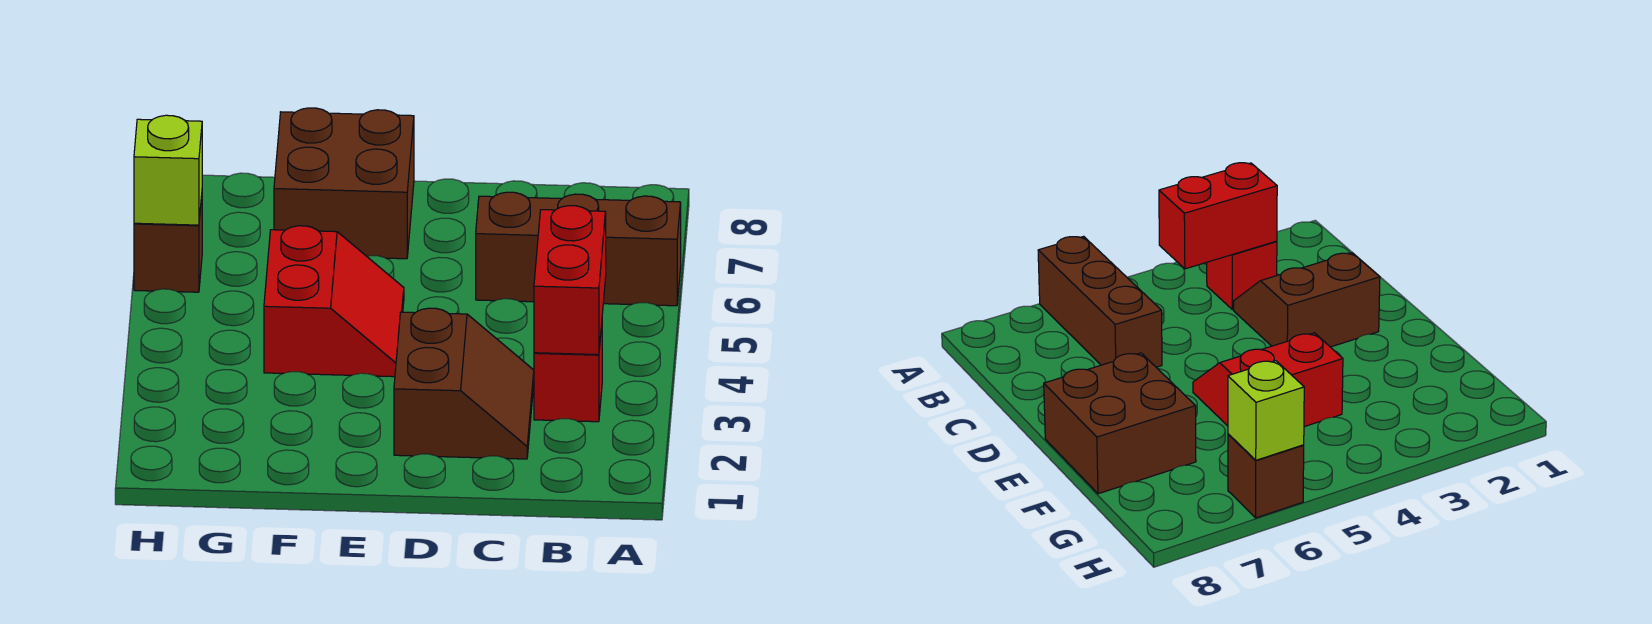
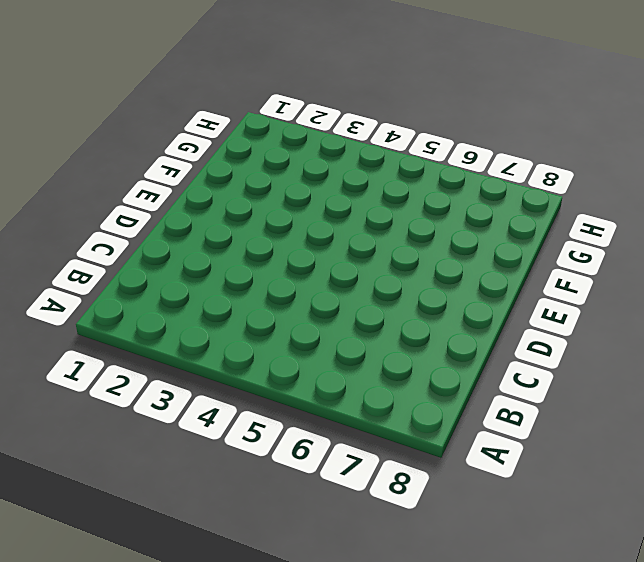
none -> brown 1x3 brick [476,192,681,306]
none -> red 1x1 brick [534,325,602,422]

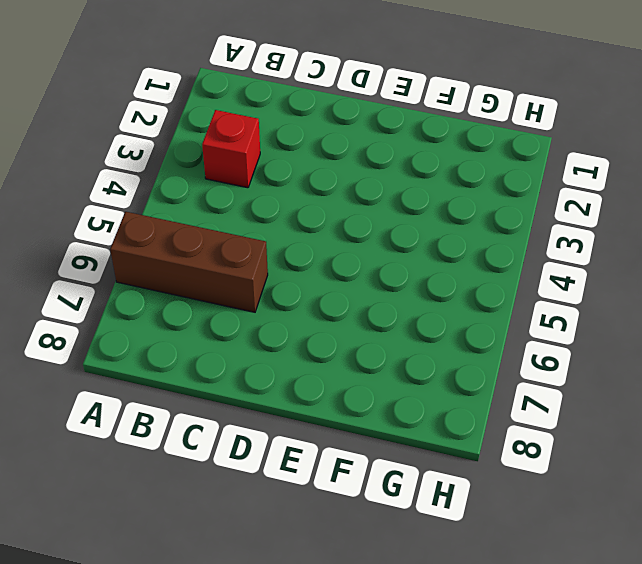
none -> brown 2x2 slope [394,308,534,459]
none -> red 2x2 slope [264,226,404,377]

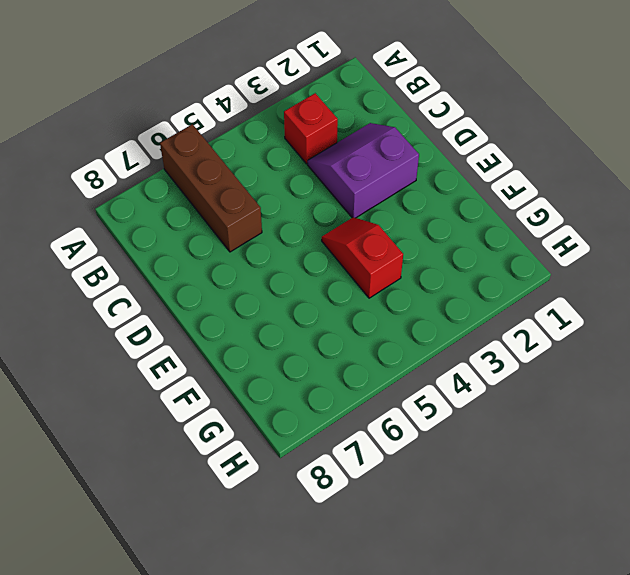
purple 2x2 slope [308,123,419,218] -> brown 2x2 slope [394,308,534,459]
red 1x2 slope [322,217,403,298] -> red 2x2 slope [264,226,404,377]
none -> brown 2x2 brick [274,108,414,259]
none -> brown 1x1 brick [134,196,202,292]

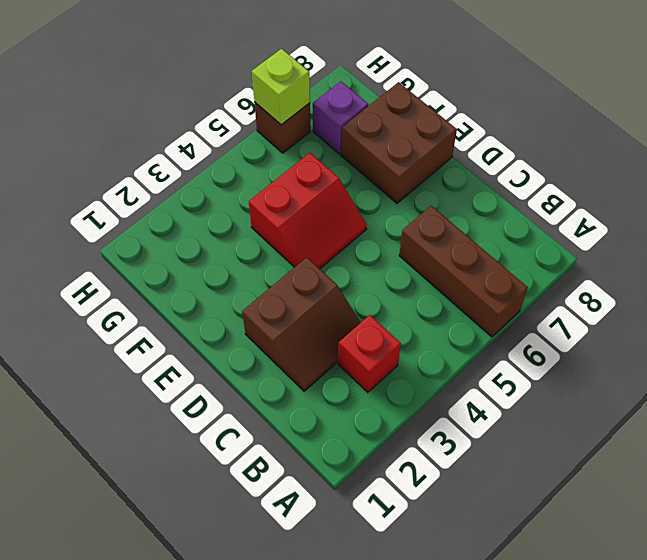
purple 1x1 brick [313,81,368,154] -> none
none -> red 1x2 brick [534,206,606,355]

